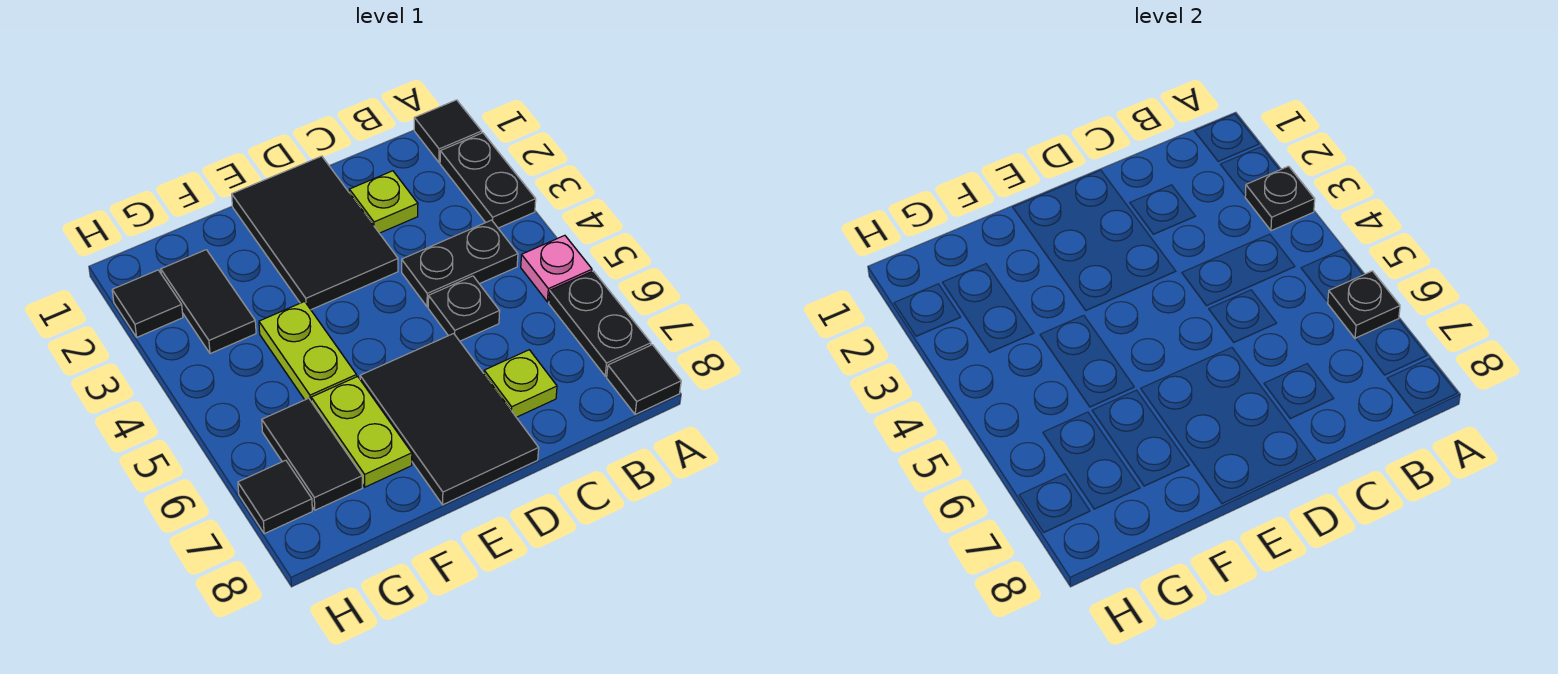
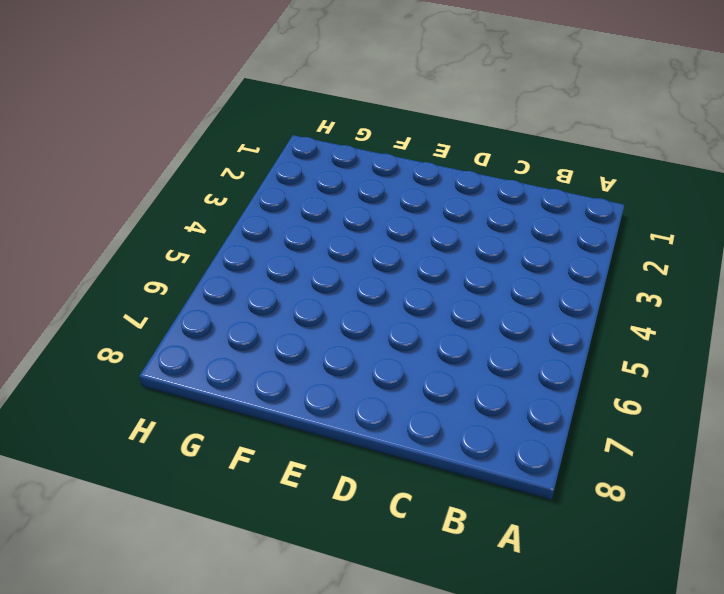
none -> black 1x1 tile [414,100,482,162]
none -> black 1x2 plate [440,133,536,228]
none -> pink 1x1 plate [521,235,592,302]

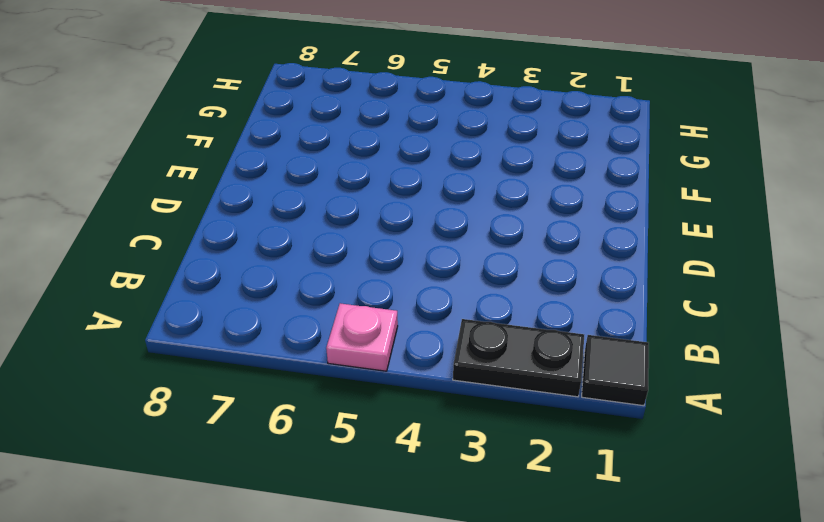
none -> black 1x2 plate [549,271,651,376]
none -> black 1x1 tile [607,345,681,415]
none -> black 1x2 plate [402,220,518,307]

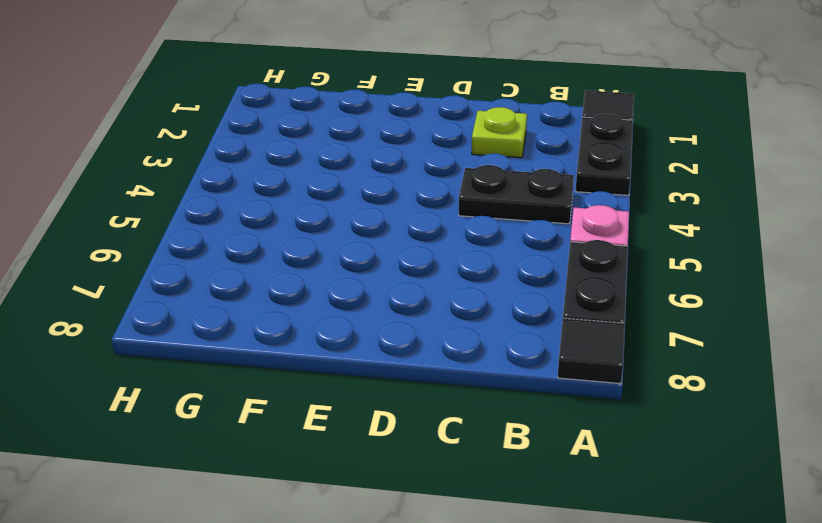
none -> black 1x1 plate [428,276,500,341]
none -> lime 1x1 plate [484,350,557,417]
none -> black 2x3 tile [232,156,398,310]

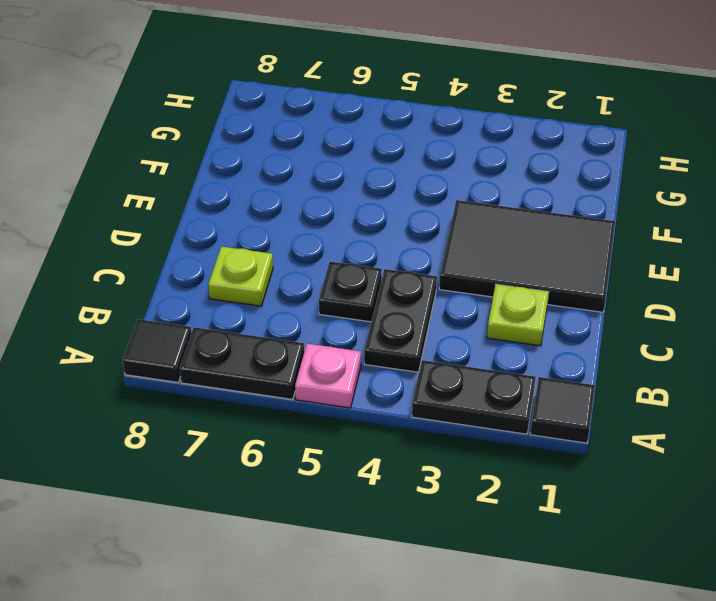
none -> black 2x3 tile [360,334,539,505]
none -> lime 1x2 plate [259,301,357,401]
none -> lime 1x2 plate [311,376,412,487]

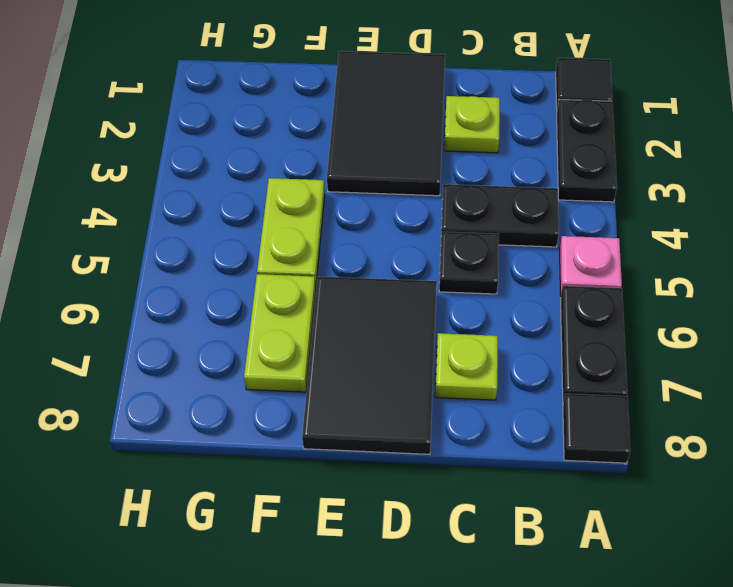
none -> black 1x2 tile [161,250,256,354]
none -> black 1x2 tile [262,398,362,510]
none -> black 1x1 tile [112,270,183,337]

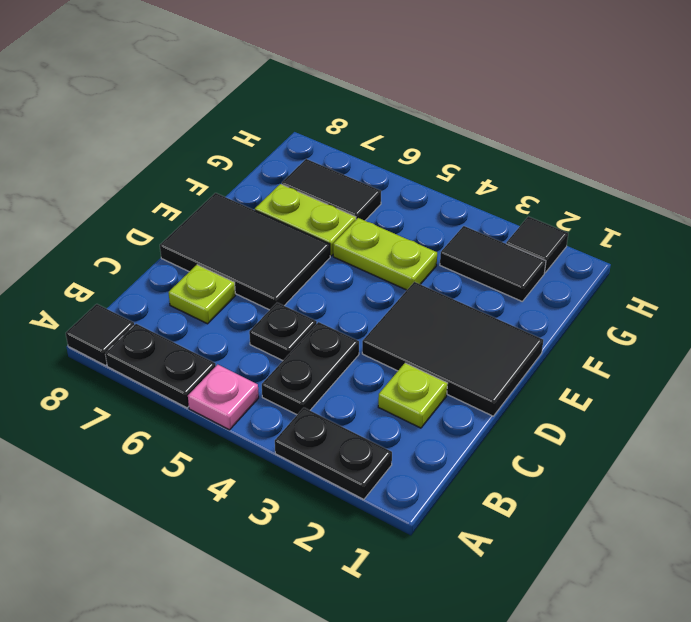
none -> black 1x1 tile [414,100,482,162]
none -> black 1x1 tile [238,460,312,534]
none -> black 1x1 plate [1245,166,1315,231]

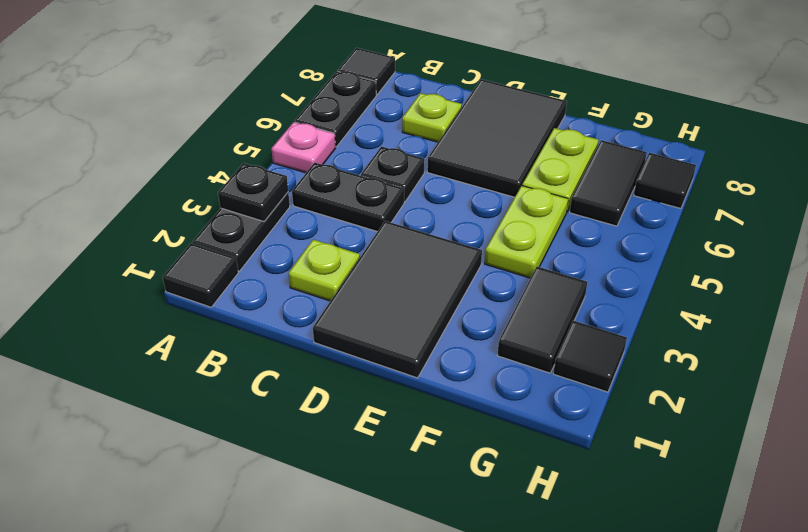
none -> black 1x1 plate [1328,271,1400,339]

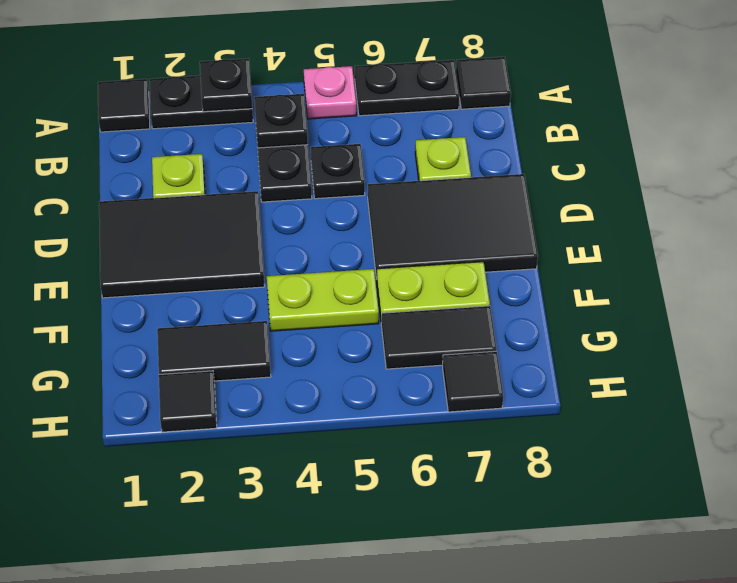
black 1x1 plate [254,94,308,148] -> black 1x1 plate moved to [1328,271,1400,339]

